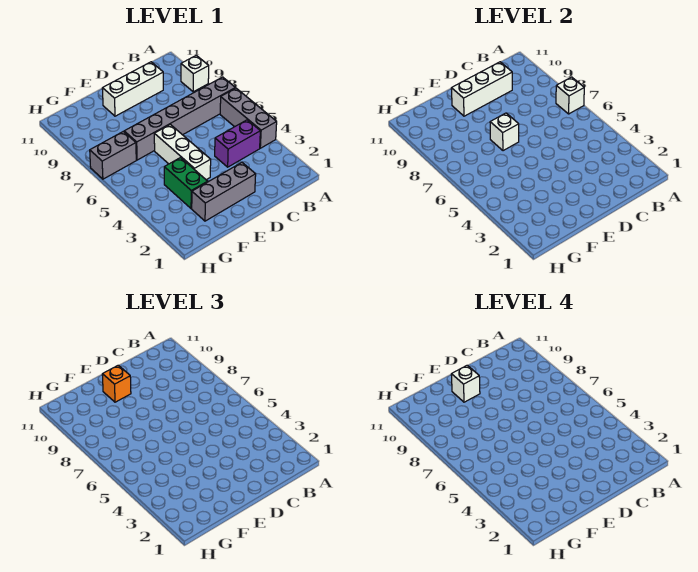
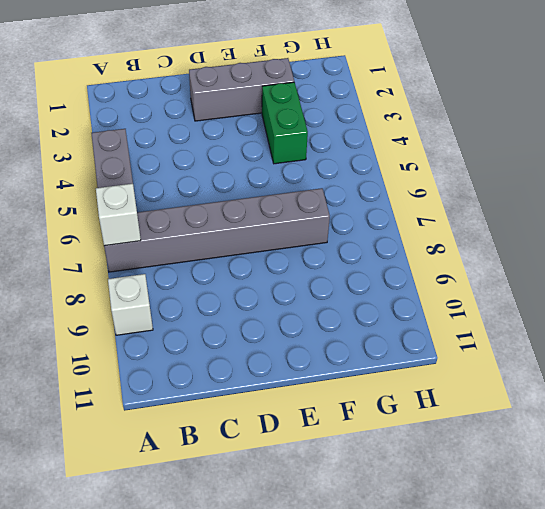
none -> purple 1x2 brick [215,120,260,167]
none -> white 1x3 brick [102,62,163,116]
none -> white 1x3 brick [154,125,211,180]

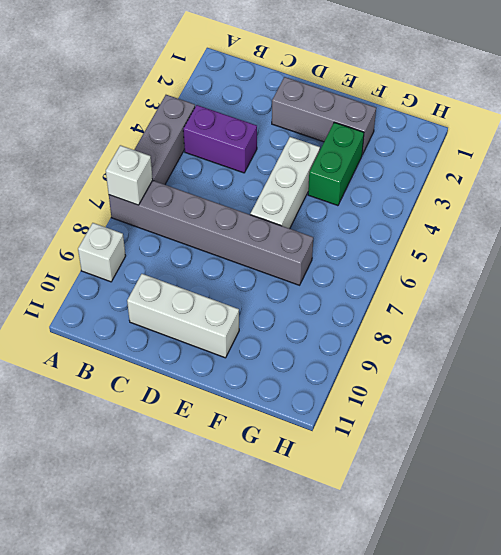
none -> grey 1x2 brick [90,131,136,179]
none -> white 1x3 brick [451,62,512,116]
none -> white 1x1 brick [490,113,519,151]

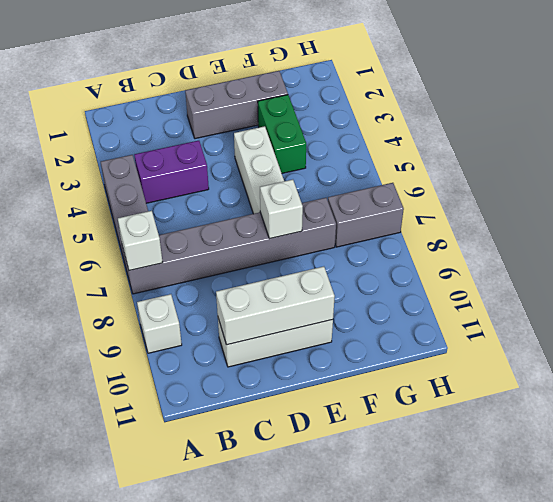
none -> orange 1x1 brick [102,365,131,402]
none -> white 1x1 brick [451,365,480,402]

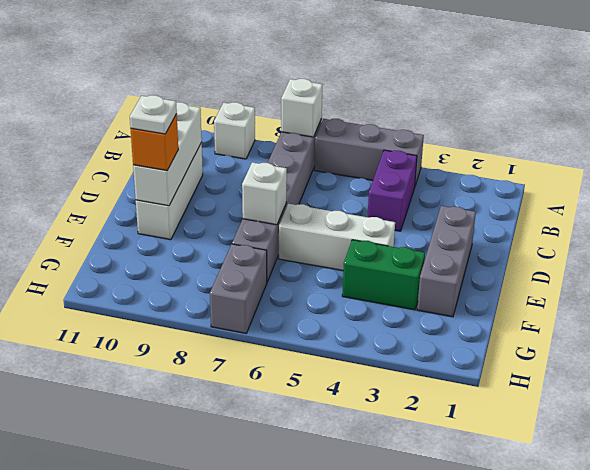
white 1x1 plate [130,95,177,134] -> white 1x1 brick [451,365,480,402]

